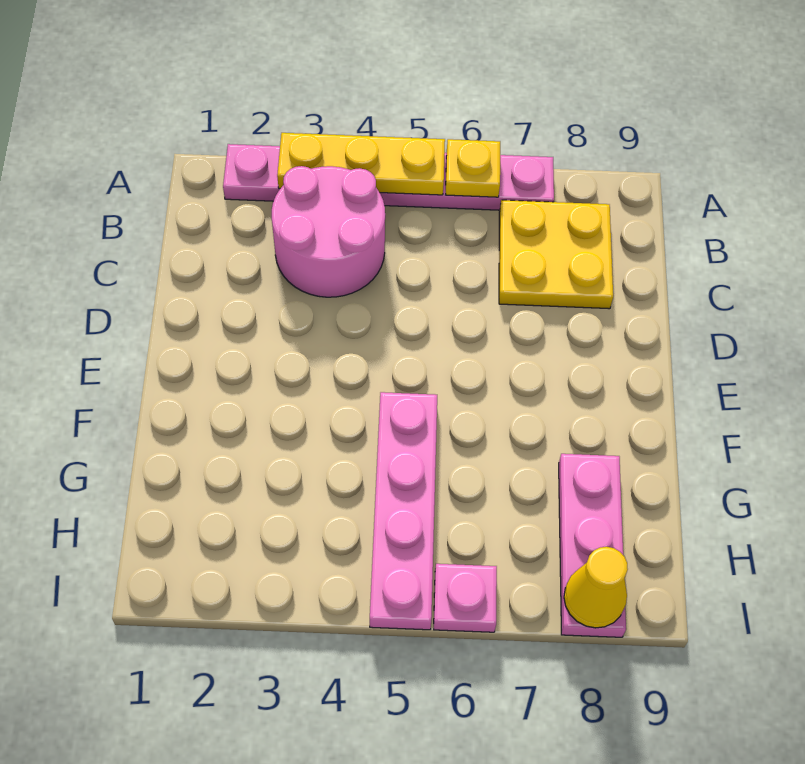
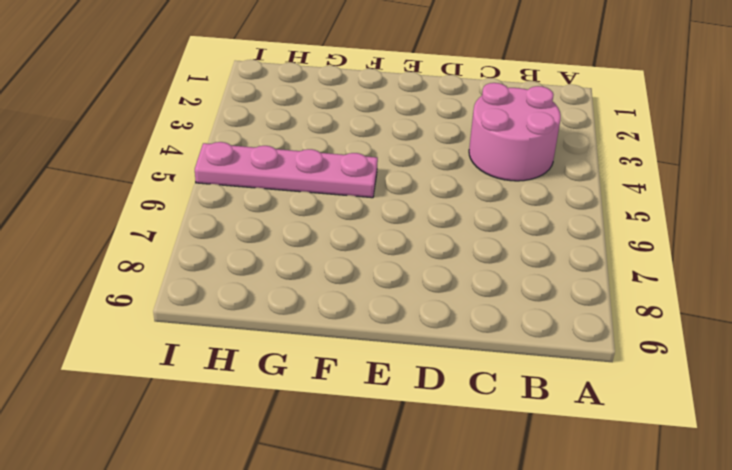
none -> pink 1x6 plate [223,144,554,210]
none -> yellow 2x2 plate [499,200,613,309]

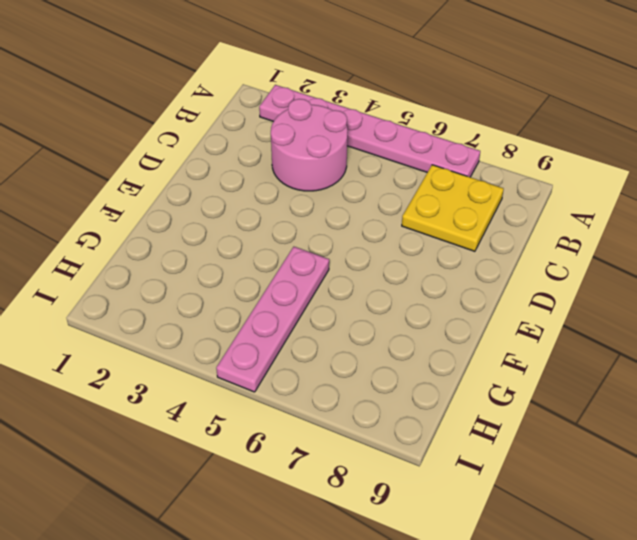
none -> pink 1x3 plate [559,454,626,637]
none -> pink 1x1 plate [434,564,497,632]

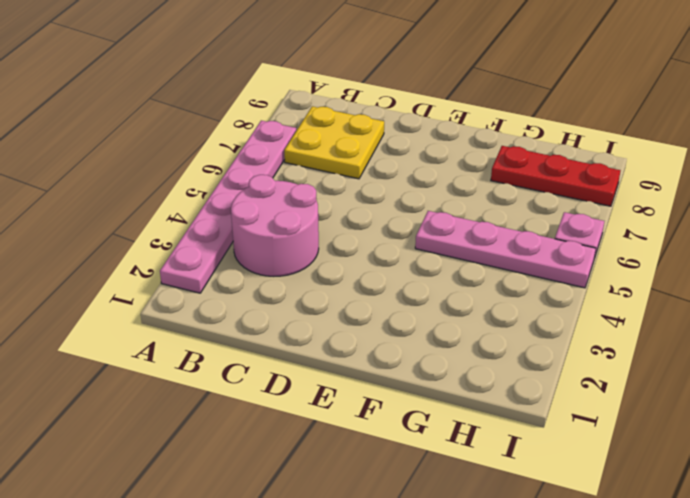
red 1x3 plate [491,146,621,206] -> pink 1x3 plate [559,454,626,637]
none -> yellow 1x3 plate [277,133,445,195]
none -> yellow 1x1 plate [446,139,500,197]

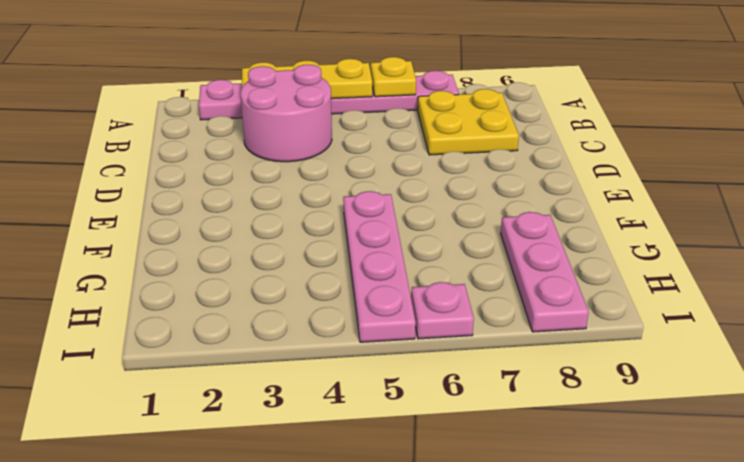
none -> yellow 1x1 cone [564,547,628,628]

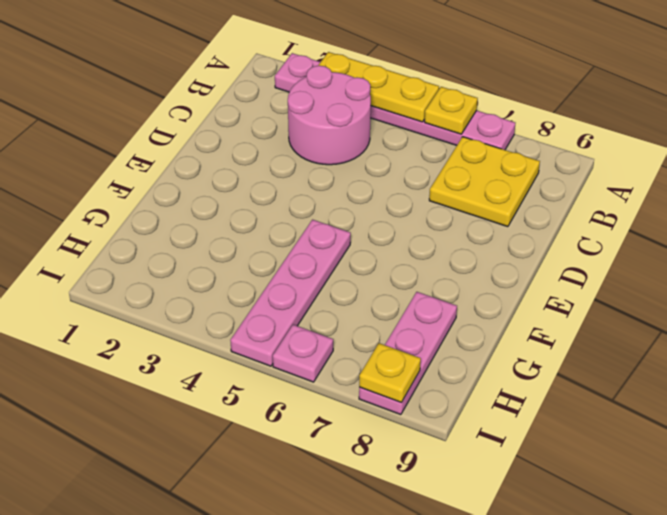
yellow 1x1 plate [359,343,421,402] -> yellow 1x1 cone [564,547,628,628]

